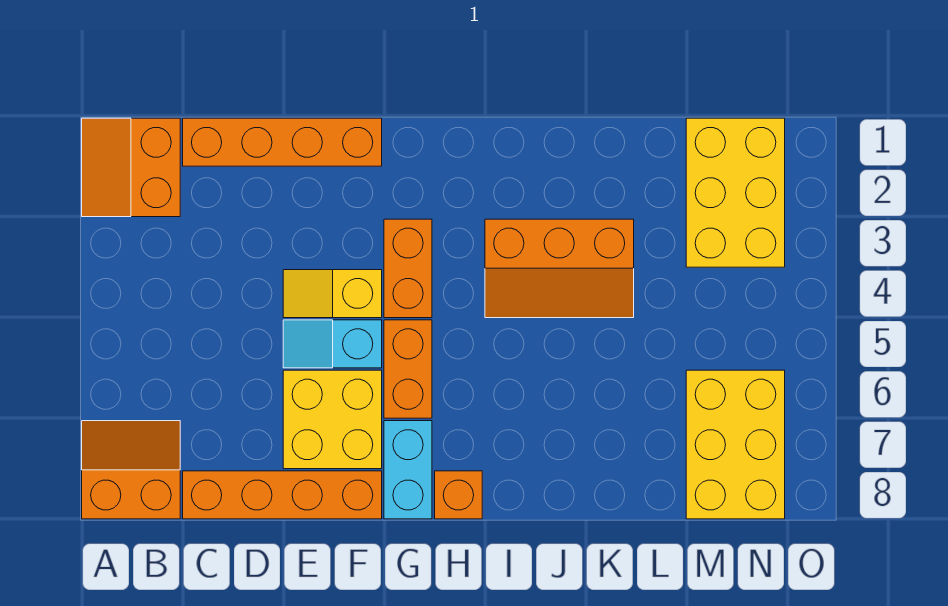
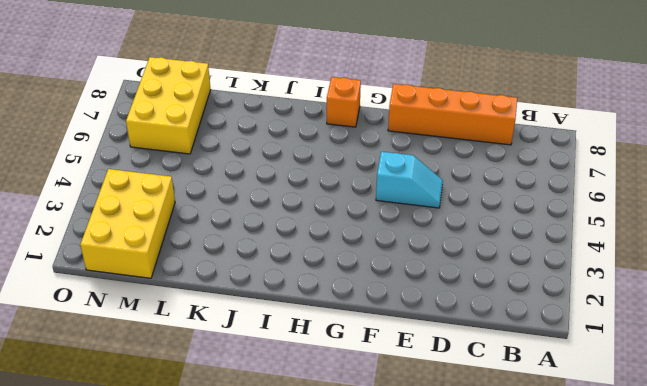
none -> orange 2x2 slope [82,118,180,217]
none -> orange 2x2 slope [82,421,180,519]
none -> orange 1x4 brick [183,118,382,166]

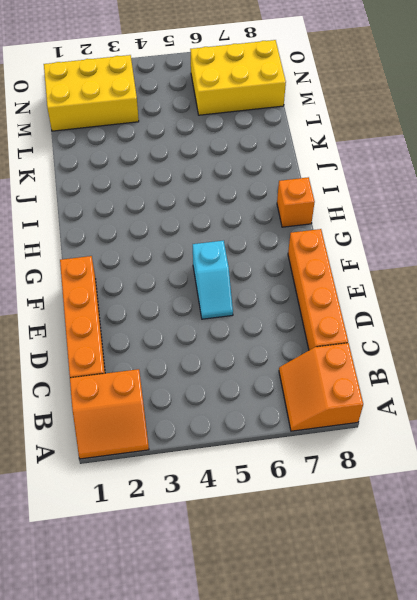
none -> yellow 1x2 slope [283,270,382,318]
none -> yellow 2x2 brick [283,370,382,469]
none -> orange 1x2 brick [384,219,432,318]

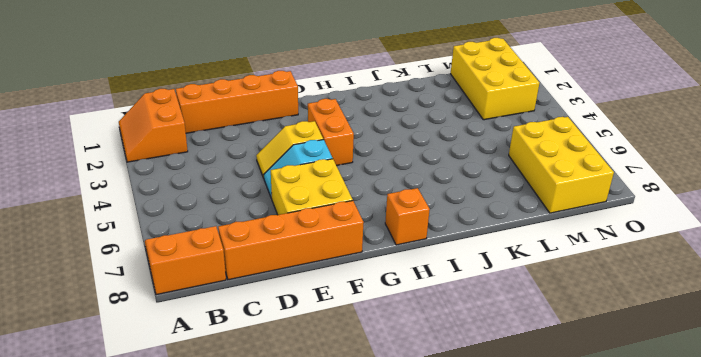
none -> orange 1x2 brick [384,320,432,418]
none -> cyan 1x2 brick [384,421,432,519]
none -> orange 2x3 slope [485,219,634,318]

